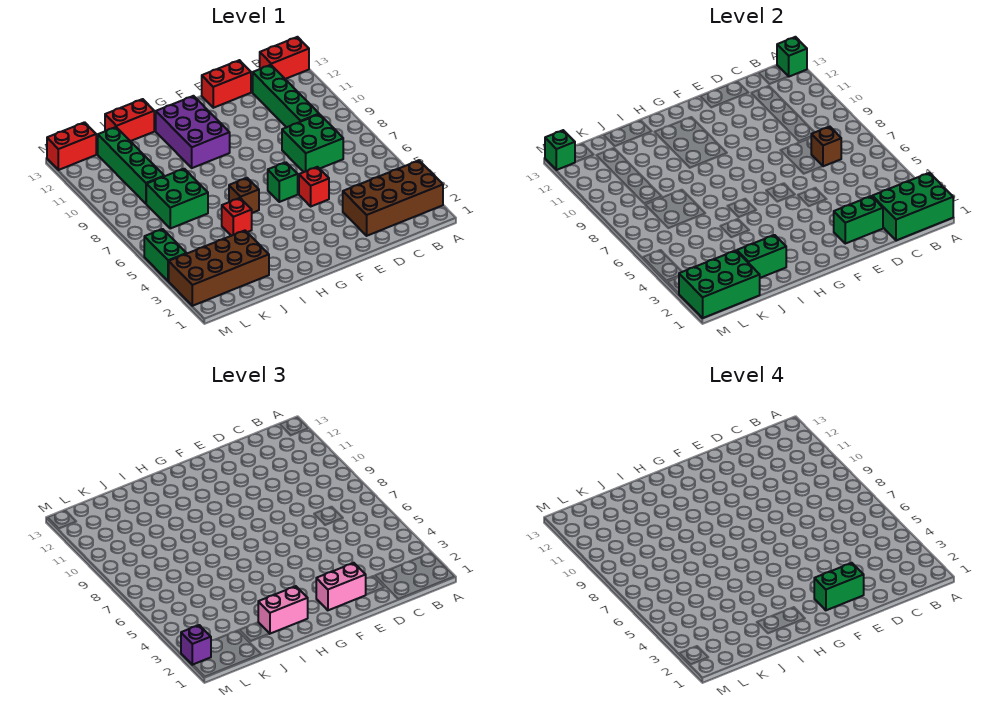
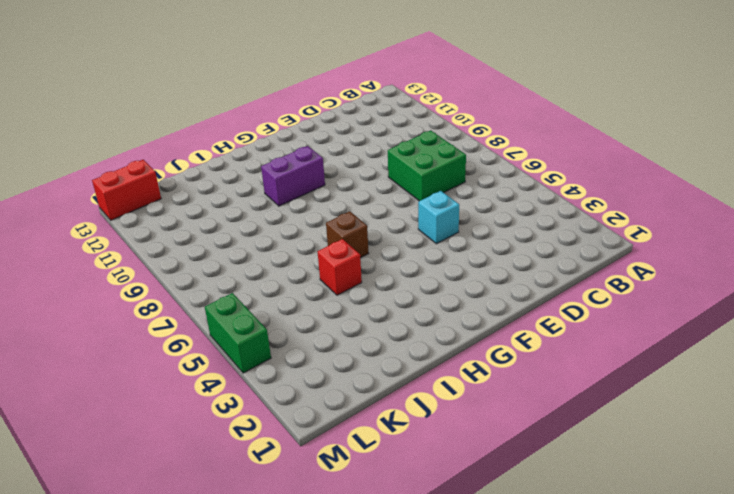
cyan 1x1 brick [418,191,459,244] -> red 1x1 brick [299,167,329,206]
purple 1x2 brick [261,146,325,206] -> purple 2x3 brick [156,96,230,168]
none -> brown 2x4 brick [343,161,443,236]
none -> red 1x2 brick [260,37,309,79]
none -> green 1x4 brick [253,65,319,127]

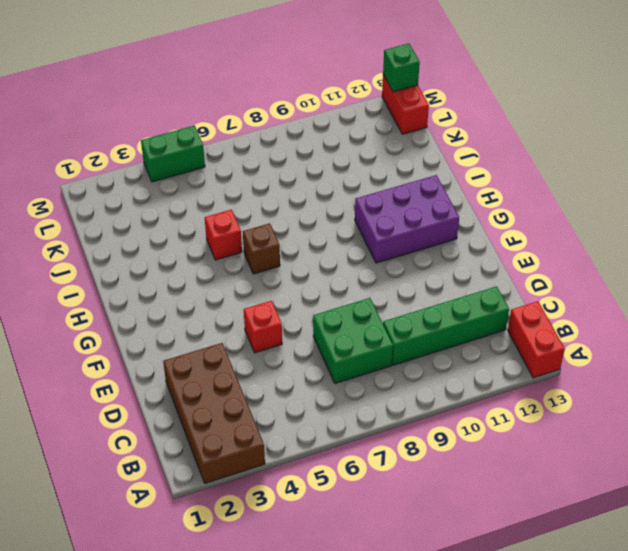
none -> red 1x2 brick [202,60,251,108]
none -> green 1x1 brick [268,162,298,202]
none -> red 1x2 brick [105,99,154,141]

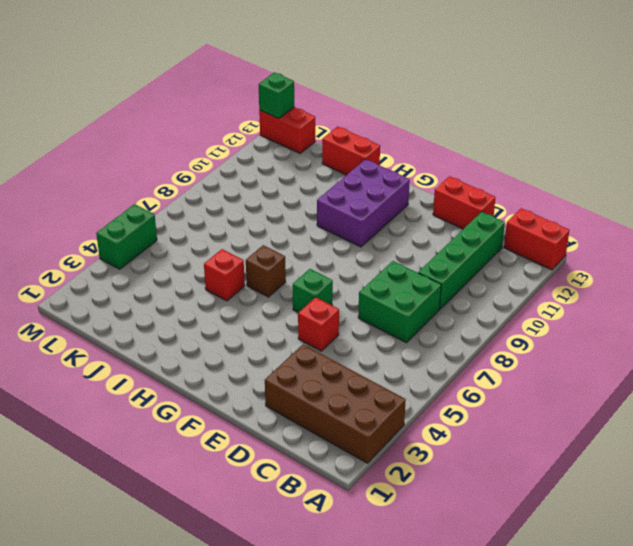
none -> brown 2x4 brick [169,231,269,306]
none -> green 2x2 brick [146,169,208,228]
none -> green 1x4 brick [98,127,164,204]

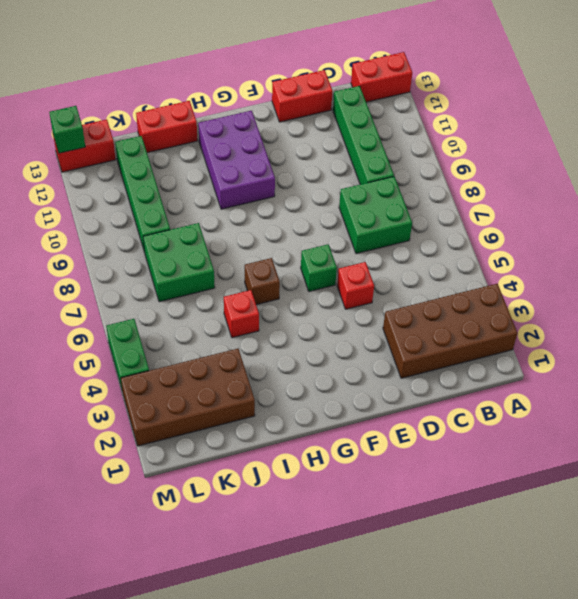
none -> green 2x3 brick [872,173,953,240]
none -> green 1x1 brick [777,37,807,77]
none -> brown 1x1 brick [811,127,841,166]

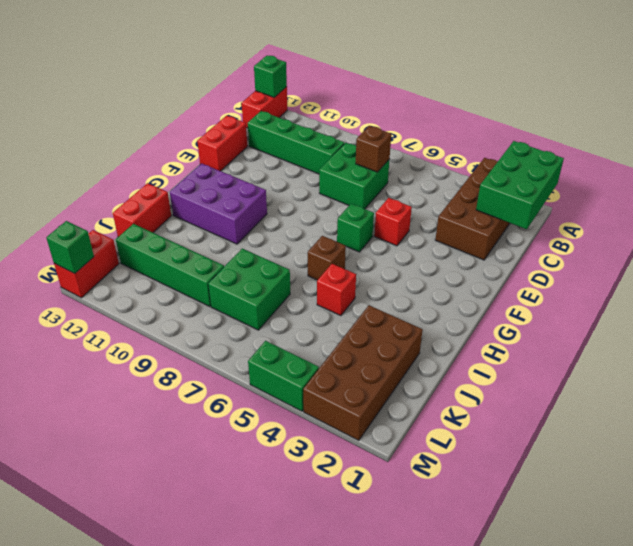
none -> green 1x2 brick [834,196,883,244]
none -> green 1x2 brick [737,235,786,278]
none -> green 2x3 brick [679,251,760,318]

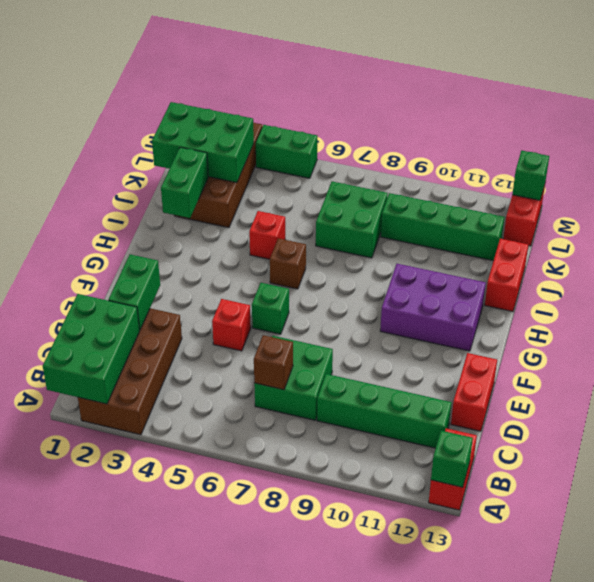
green 2x3 brick [152,102,254,183] -> green 2x3 brick turned to [679,251,760,318]
none -> pink 1x2 brick [316,563,366,610]
none -> pink 1x2 brick [258,586,308,634]
none -> purple 1x1 brick [181,625,211,665]

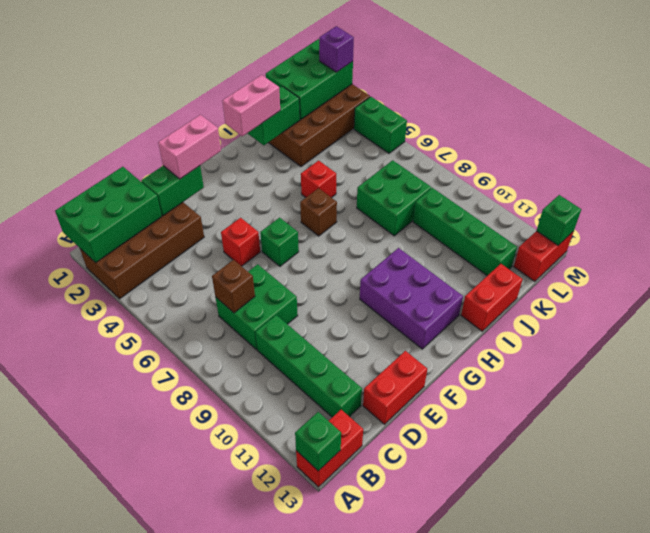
none -> green 1x2 brick [814,563,864,610]

